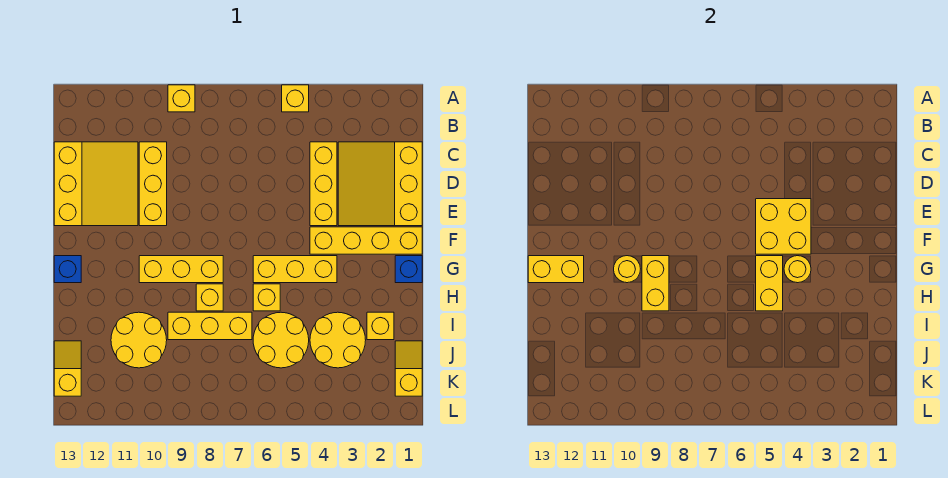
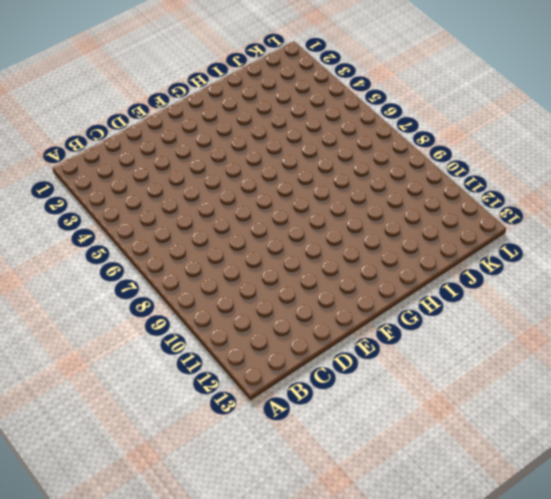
none -> yellow 1x1 brick [282,85,309,112]
none -> yellow 1x1 brick [168,85,195,112]
none -> yellow 3x3 slope [338,142,422,226]

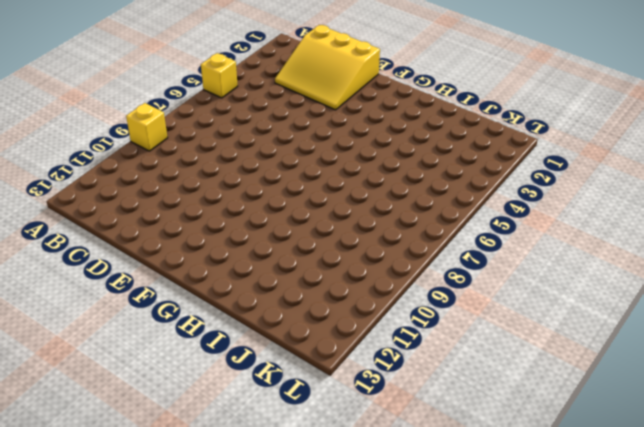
none -> yellow 1x3 brick [310,142,337,226]
none -> yellow 1x3 brick [139,142,167,226]
none -> yellow 3x3 slope [54,142,138,226]

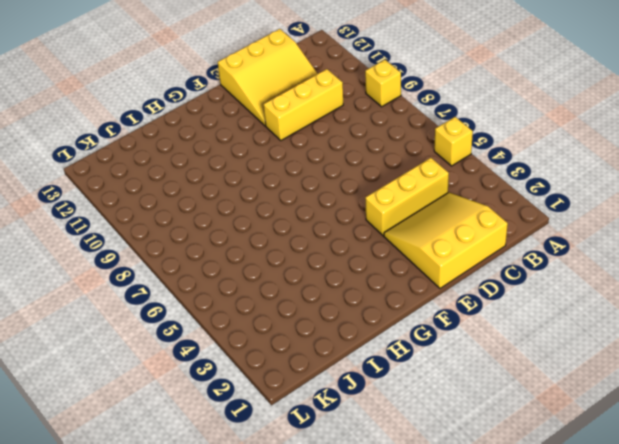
none -> yellow 1x4 brick [310,227,422,254]
none -> blue 1x1 brick [395,256,422,283]
none -> yellow 1x3 brick [253,256,337,283]

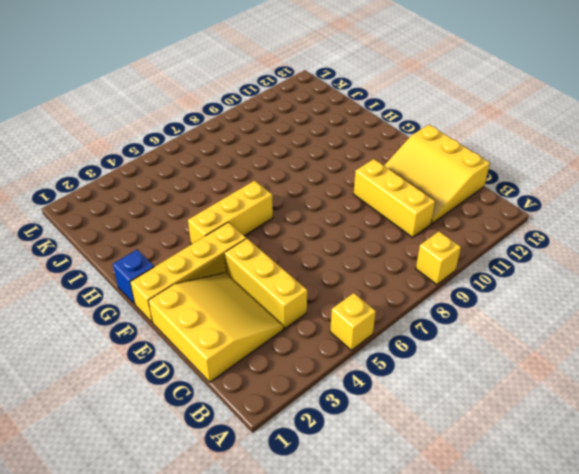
none -> yellow 1x3 brick [139,256,223,283]
none -> blue 1x1 brick [54,256,81,283]
none -> yellow 1x1 brick [253,284,280,311]

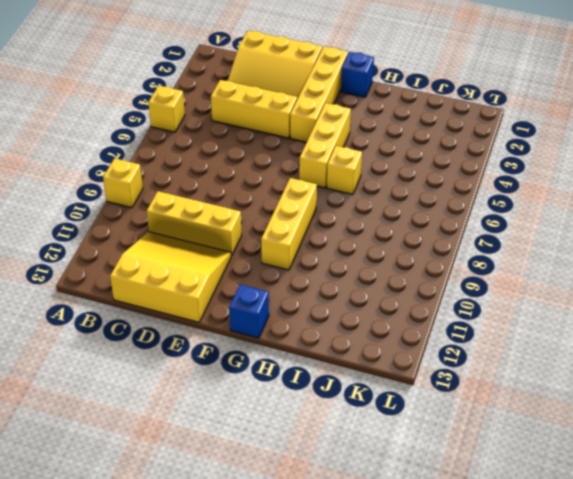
none -> yellow 1x1 brick [196,284,223,311]
none -> yellow 1x1 brick [367,312,394,340]
none -> yellow 2x2 round brick [310,312,366,368]

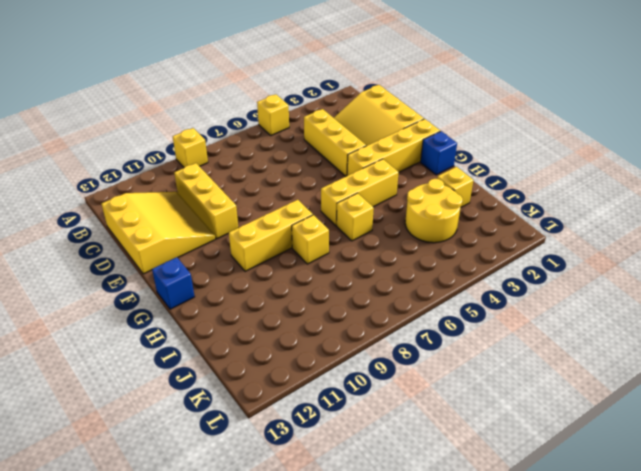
none -> yellow 2x2 round brick [253,312,309,368]
none -> yellow 1x3 brick [168,312,252,340]
none -> yellow 2x2 round brick [111,312,167,368]

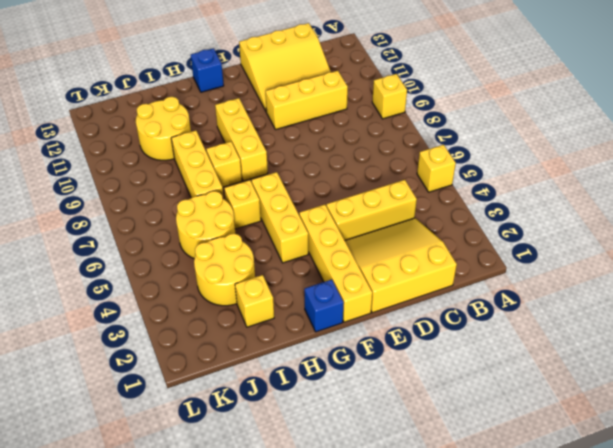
none -> yellow 1x2 slope [395,341,422,396]
none -> yellow 1x2 slope [54,341,81,396]
none -> yellow 2x2 brick [756,199,811,254]

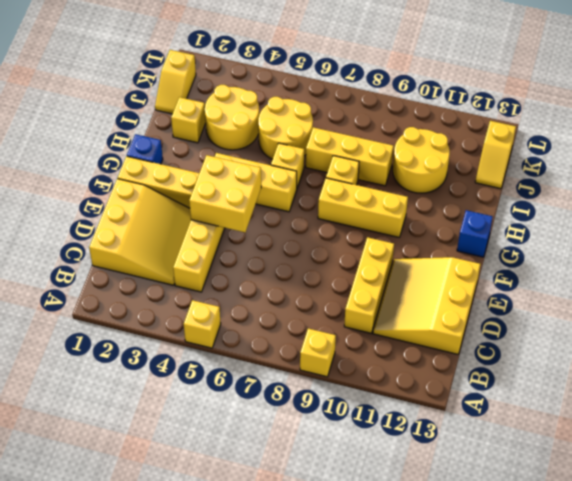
none -> yellow 1x1 round brick [784,256,811,283]
none -> yellow 1x2 brick [756,256,783,311]
none -> yellow 1x2 brick [642,256,669,311]

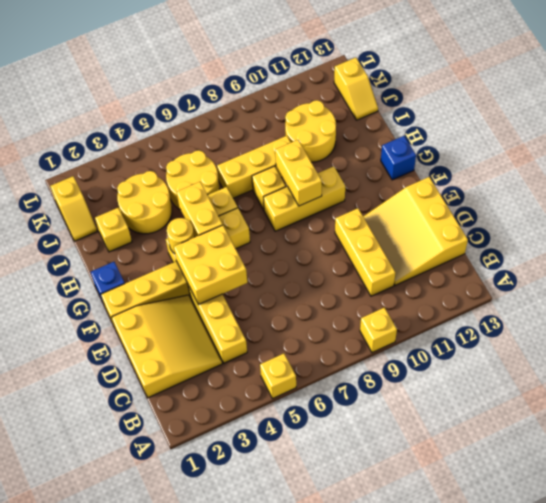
none -> yellow 1x1 round brick [614,256,640,283]
none -> yellow 1x2 brick [528,256,584,283]

